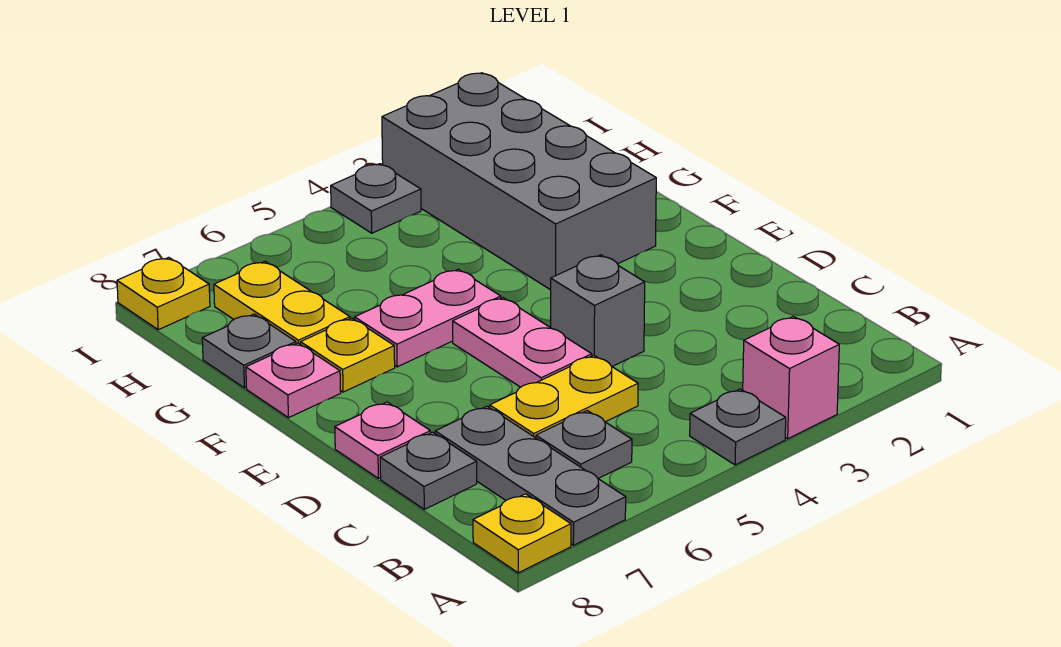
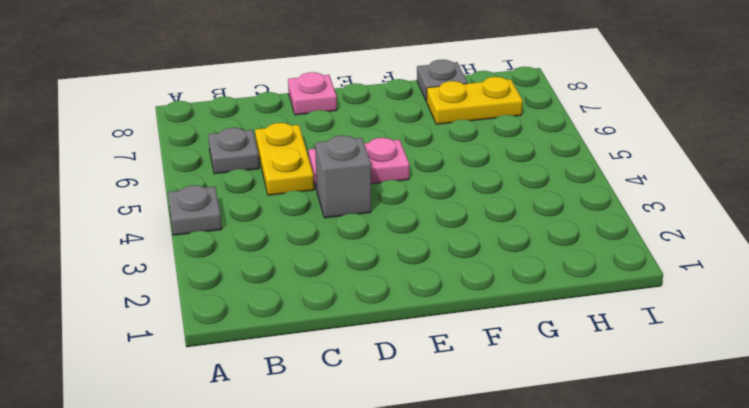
none -> pink 1x1 brick [743,316,839,439]
none -> grey 1x3 plate [435,406,626,545]
none -> yellow 1x1 plate [473,494,571,573]

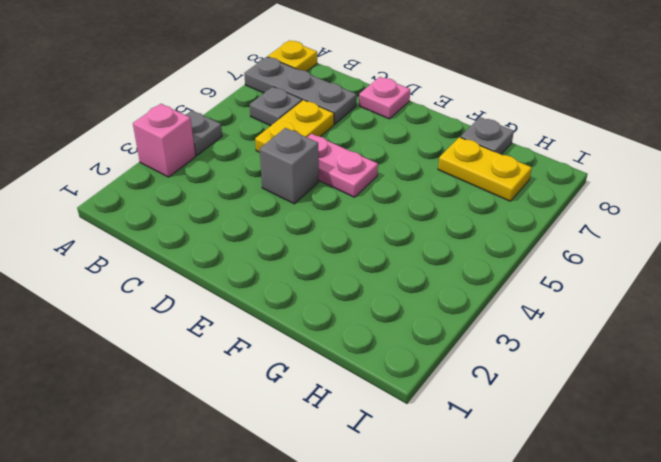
none -> grey 1x1 plate [380,432,477,509]
none -> grey 2x4 brick [382,73,656,290]
none -> pink 1x2 plate [355,269,501,367]

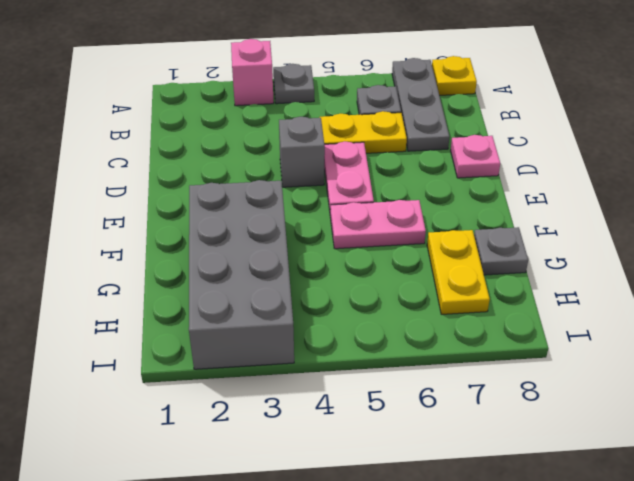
none -> grey 1x1 plate [380,432,477,509]
none -> yellow 1x1 plate [301,318,395,392]
none -> pink 1x1 plate [246,343,341,418]

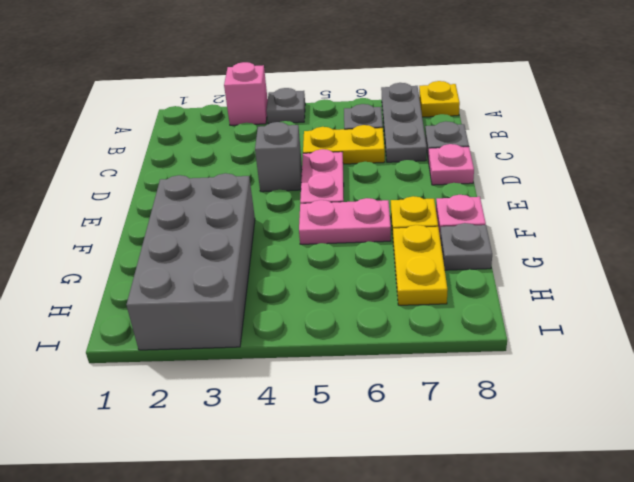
none -> grey 1x1 plate [331,164,421,233]
none -> yellow 1x1 plate [117,257,210,330]

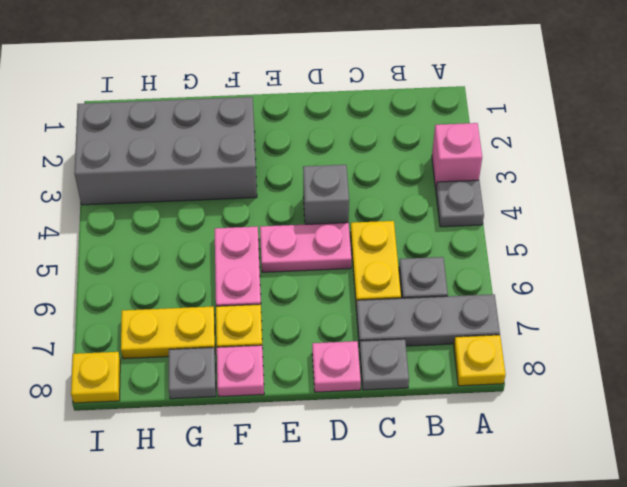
none -> grey 1x1 plate [331,164,421,233]

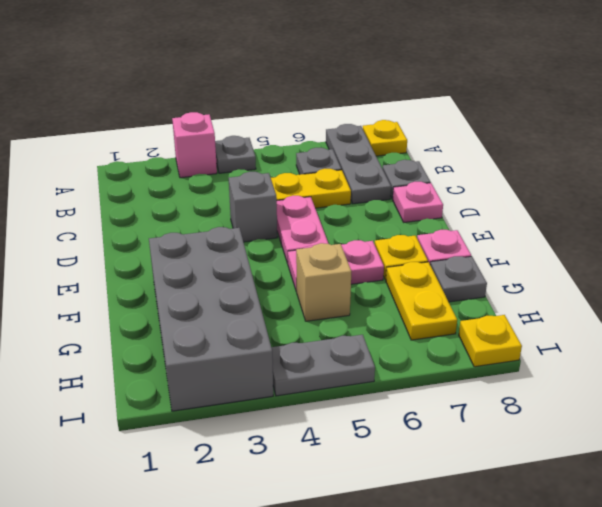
tan 1x1 brick [296,243,351,321] -> none
grey 1x2 plate [271,335,375,396] -> grey 1x1 plate [331,164,421,233]

